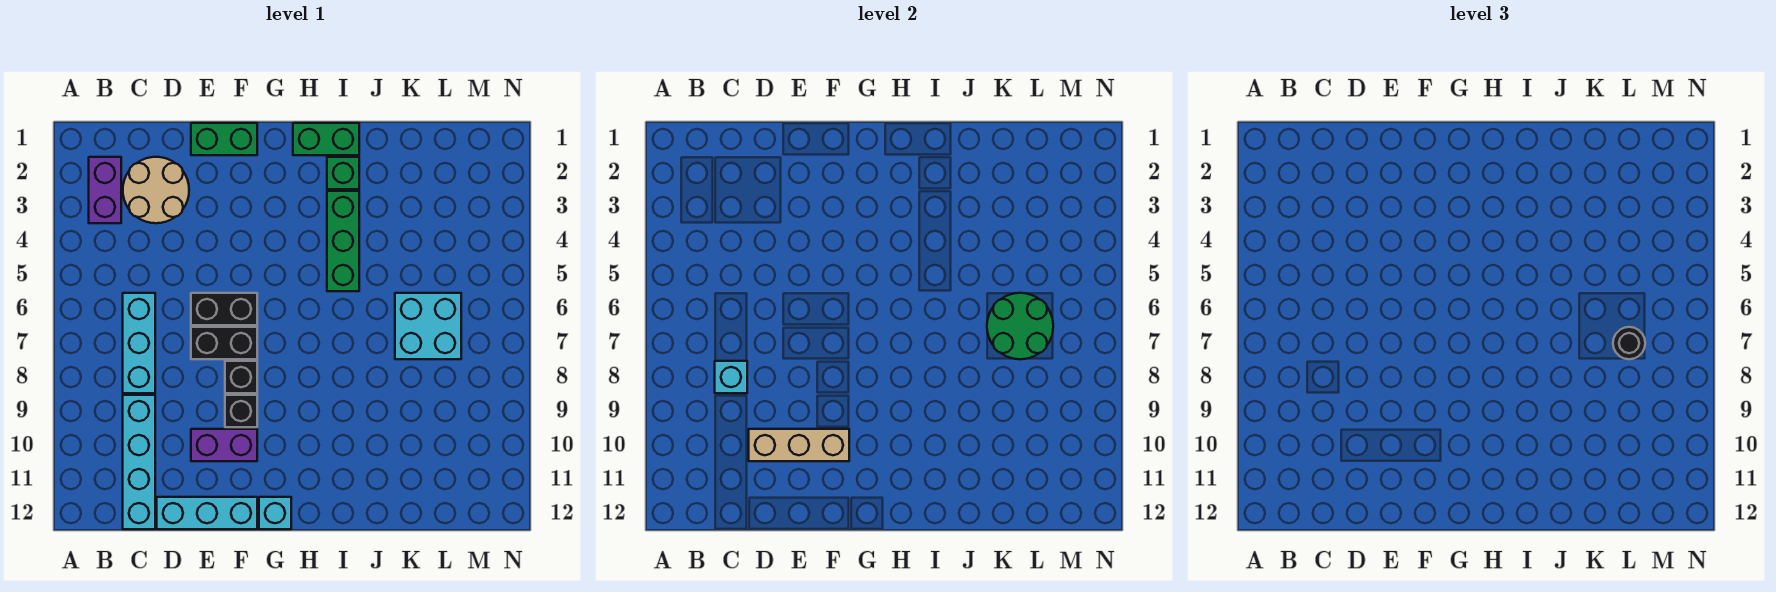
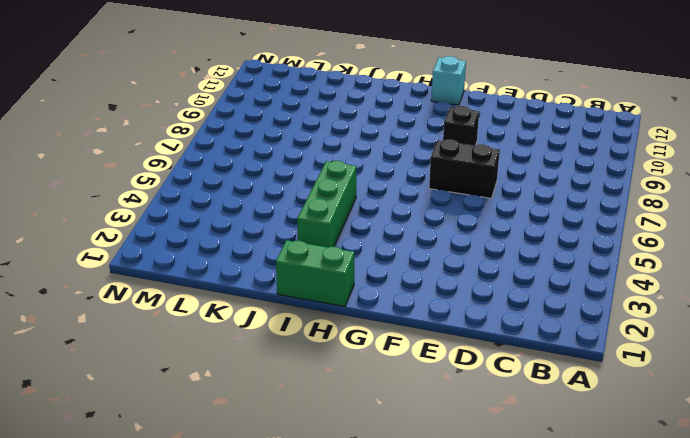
none -> purple 1x2 brick [89,157,121,223]
none -> tan 2x2 round brick [123,157,189,223]
none -> cyan 1x3 brick [123,293,155,393]

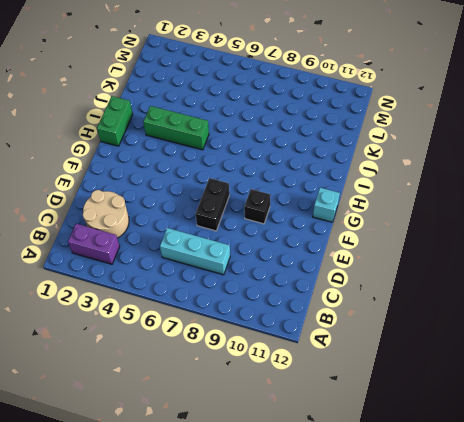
none -> cyan 1x4 brick [123,395,155,529]
none -> cyan 1x3 brick [157,497,257,529]
none -> green 1x2 brick [191,123,257,155]

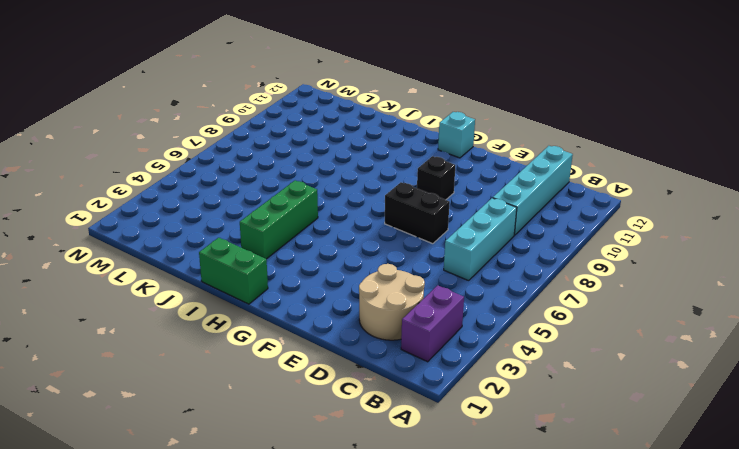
none -> cyan 1x3 brick [157,497,257,529]
none -> green 1x2 brick [191,123,257,155]
none -> black 1x2 brick [191,293,257,325]

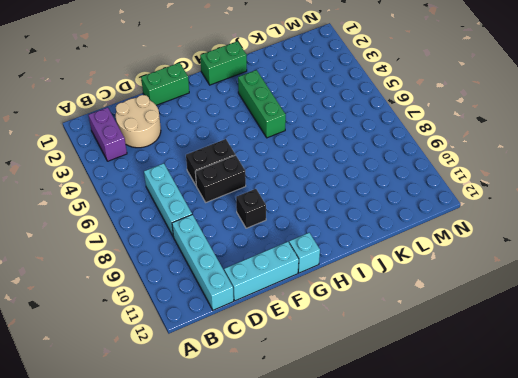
none -> purple 1x2 brick [191,429,257,461]
none -> black 1x1 brick [225,361,257,393]
none -> green 1x1 brick [327,157,359,189]

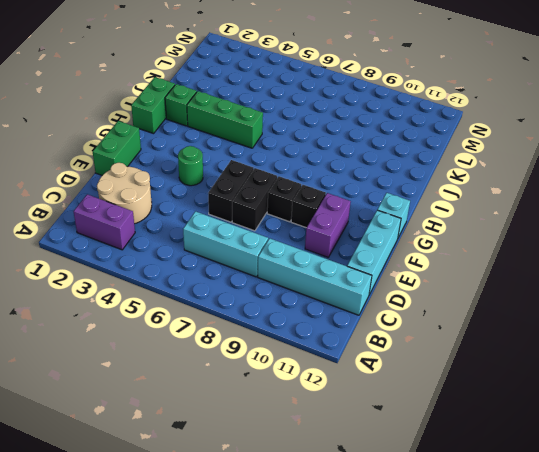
green 1x1 round brick [178,146,203,186] -> none
none -> cyan 2x2 brick [395,293,461,359]
none -> cyan 1x1 brick [715,361,747,393]
none -> tan 1x3 brick [749,429,849,461]

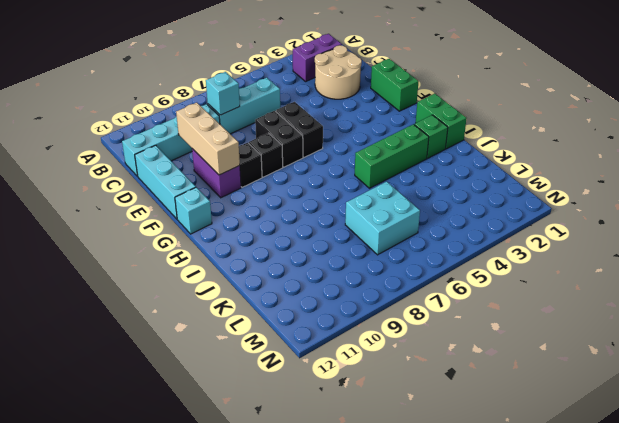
none -> green 2x2 round brick [987,293,1053,359]
none -> black 1x1 round brick [1613,327,1645,359]

